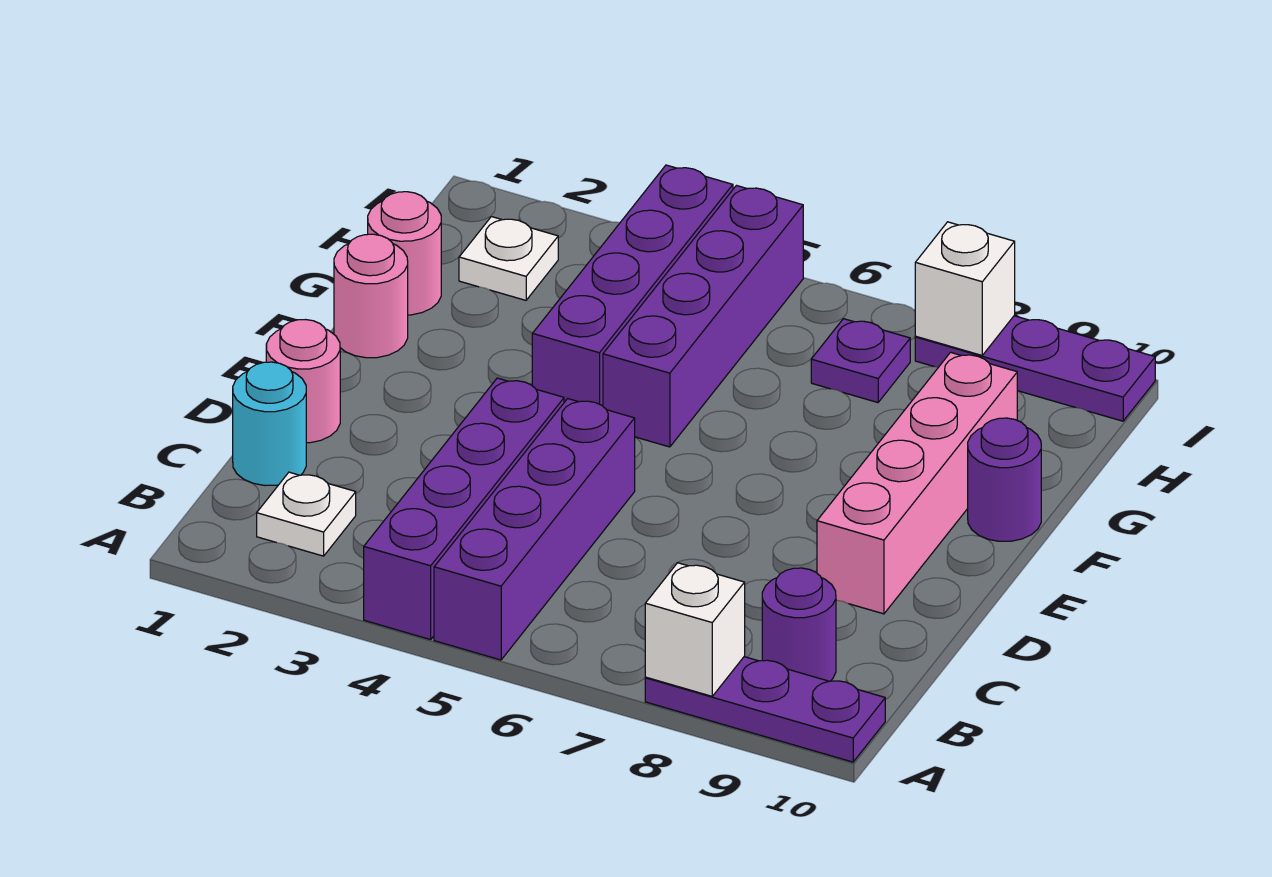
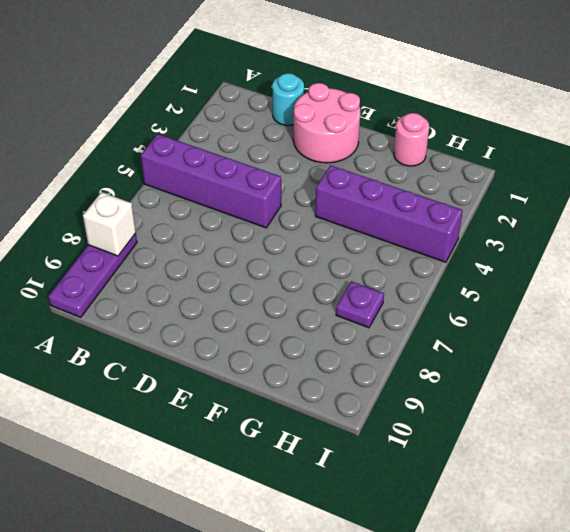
pink 2x2 round brick [293,83,360,163] -> pink 1x1 round brick [266,320,340,443]
none -> purple 1x4 brick [364,378,564,640]
none -> white 1x1 plate [257,472,356,556]
none -> purple 1x1 round brick [762,568,836,681]

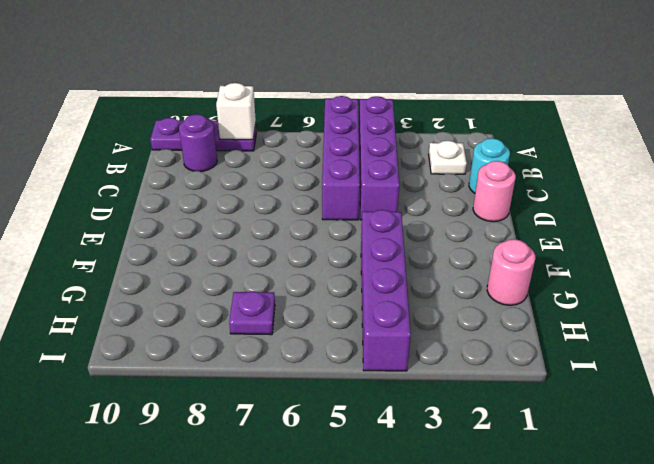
none -> pink 1x4 brick [817,352,1017,614]
none -> pink 1x1 round brick [334,234,408,358]
none -> purple 1x4 brick [603,186,803,447]

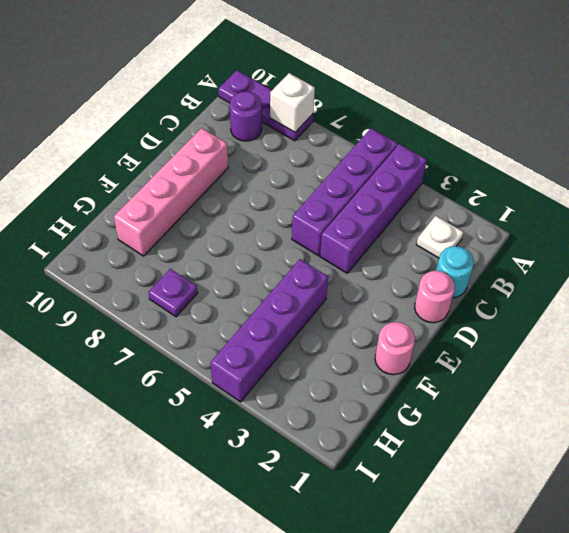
none -> purple 1x4 brick [603,186,803,447]
none -> purple 1x1 round brick [968,418,1041,541]
none -> pink 1x1 round brick [368,192,441,315]

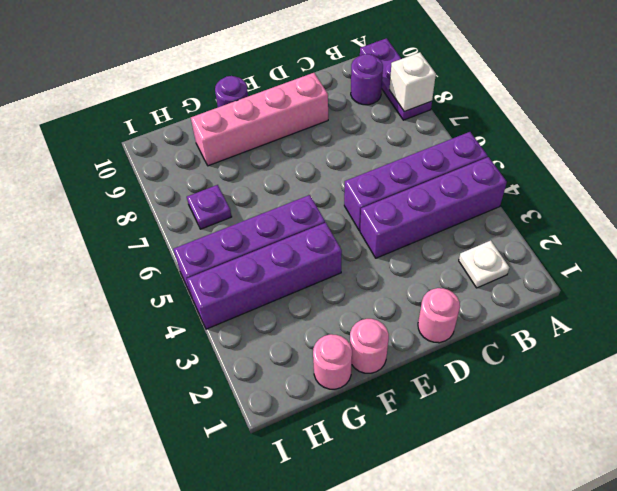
none -> cyan 1x1 round brick [233,362,306,486]
none -> white 1x1 plate [459,217,558,300]
none -> purple 1x3 plate [915,316,1155,421]

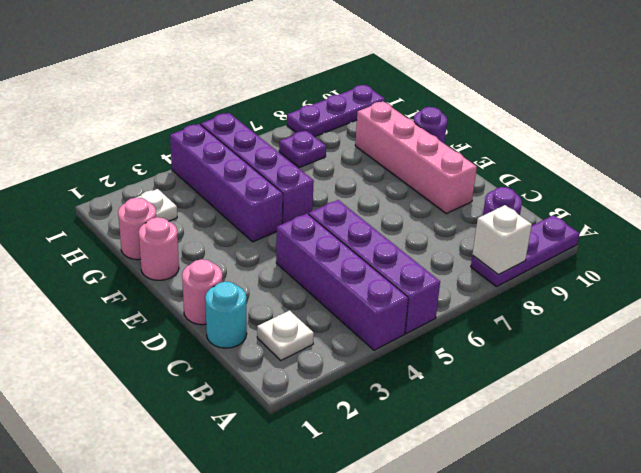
none -> white 1x1 brick [915,222,1015,355]

